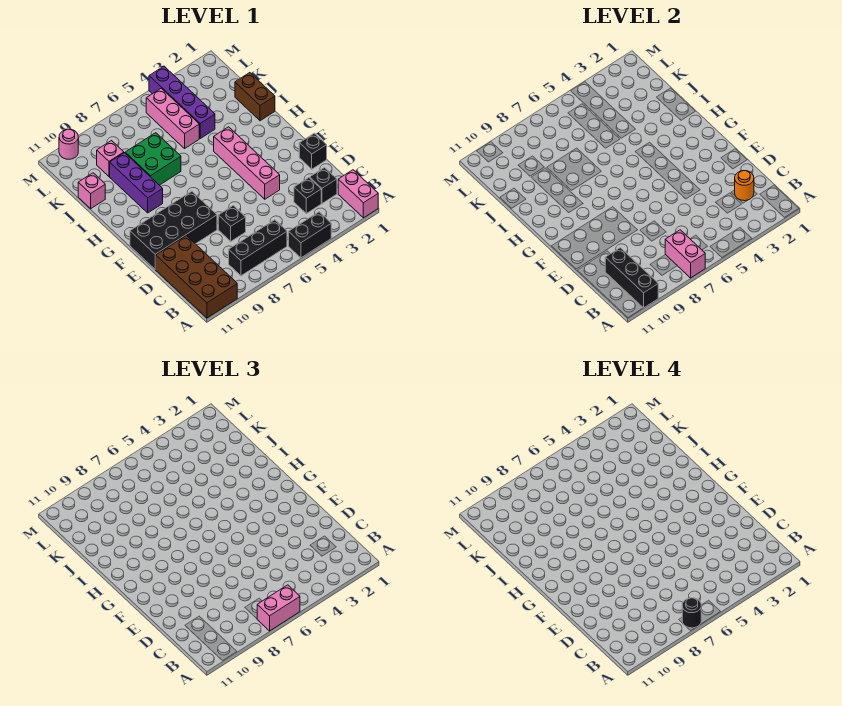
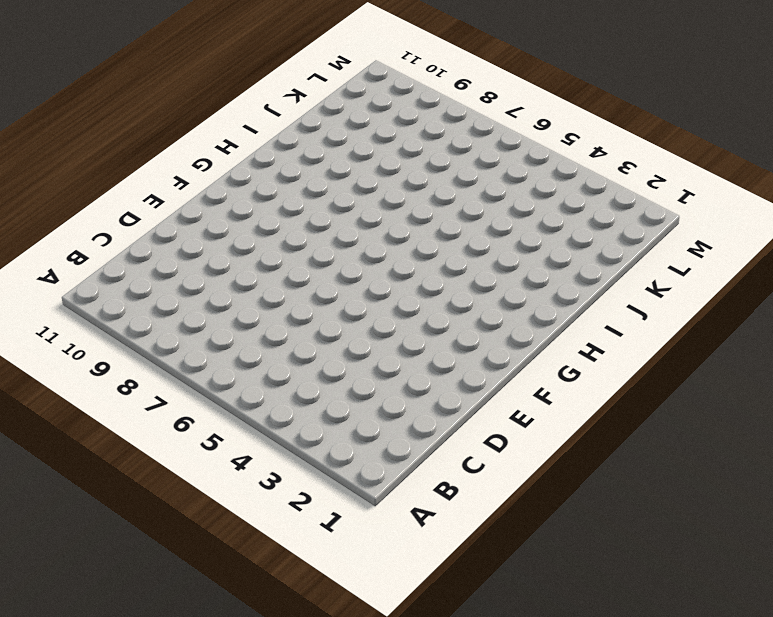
none -> pink 1x2 brick [338,170,378,218]
none -> black 1x2 brick [289,212,331,258]
none -> brown 2x4 brick [156,236,237,318]

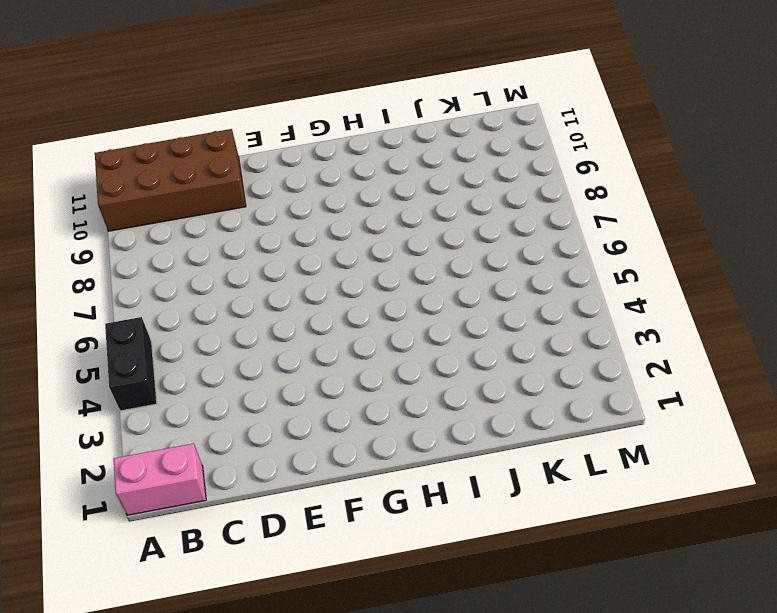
none -> black 1x3 brick [229,220,287,276]
none -> black 1x1 brick [310,168,337,203]
none -> black 1x1 brick [294,178,321,213]

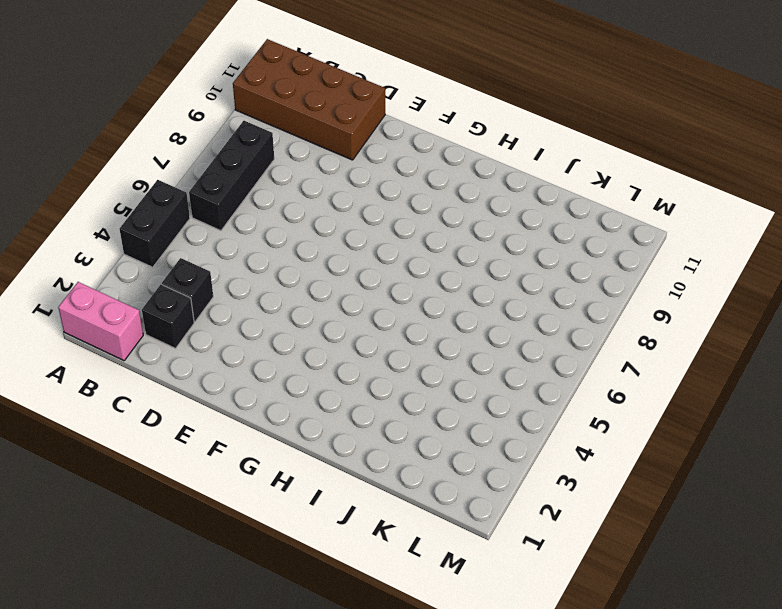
none -> black 1x1 brick [218,206,246,241]
none -> black 1x1 brick [299,133,327,169]
none -> pink 1x4 brick [214,127,280,199]

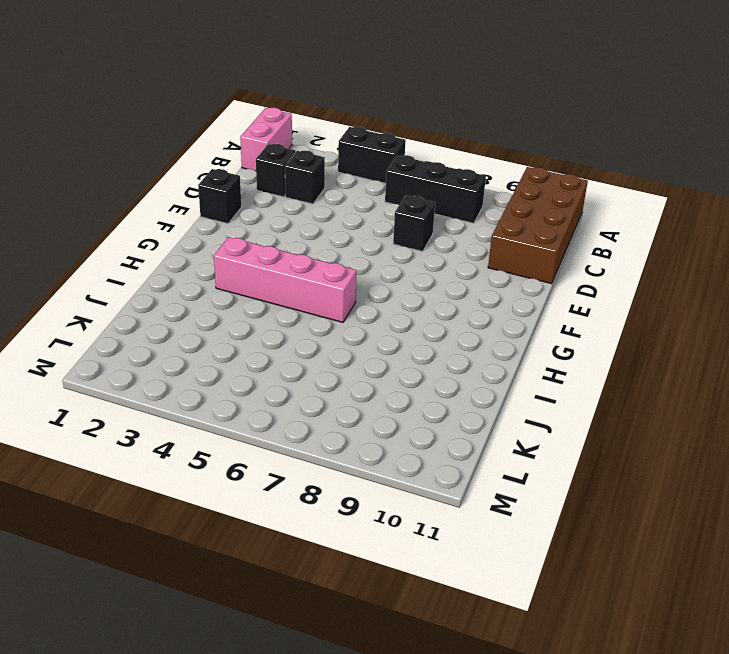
pink 1x4 brick [214,237,356,322] -> pink 1x4 brick turned to [214,127,280,199]
none -> black 2x4 brick [130,191,217,269]
none -> purple 1x3 brick [110,153,163,213]
none -> brown 1x2 brick [235,73,275,121]

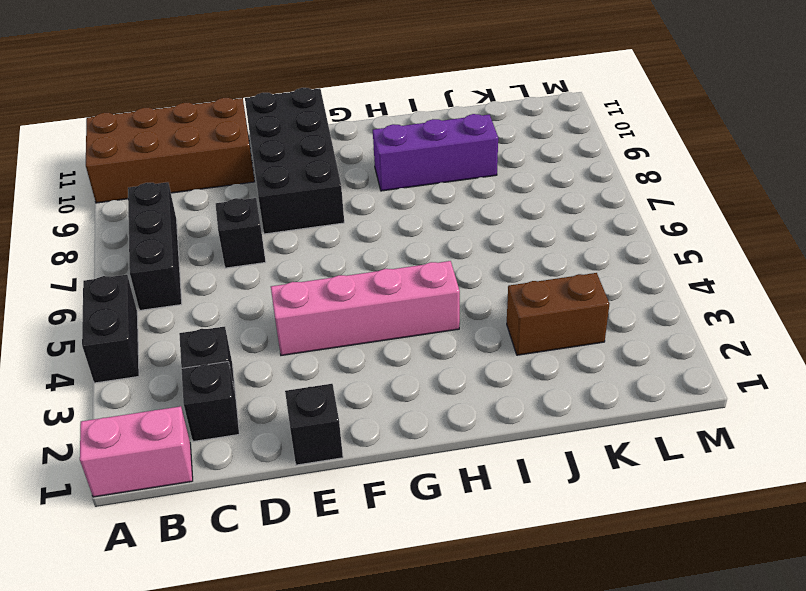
brown 1x2 brick [507,273,609,355] -> brown 1x2 brick moved to [235,73,275,121]
none -> green 2x2 brick [125,133,181,185]
none -> purple 1x4 brick [149,66,215,138]
none -> pink 1x3 brick [146,88,199,148]

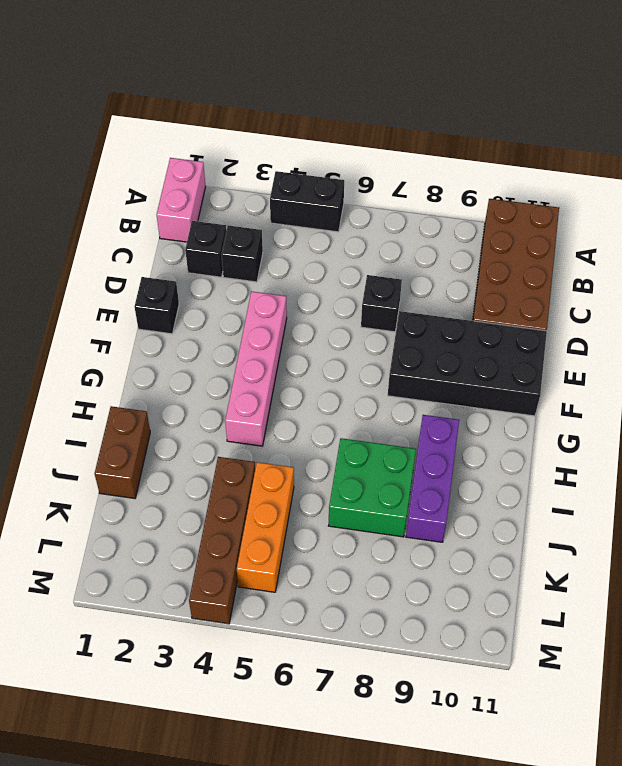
brown 1x4 brick [189,457,255,624] -> purple 1x4 brick [149,66,215,138]
orange 1x3 brick [237,462,294,592] -> pink 1x3 brick [146,88,199,148]
none -> black 1x3 brick [229,220,287,276]
none -> pink 1x1 brick [78,173,105,209]
none -> pink 1x1 brick [97,141,124,176]

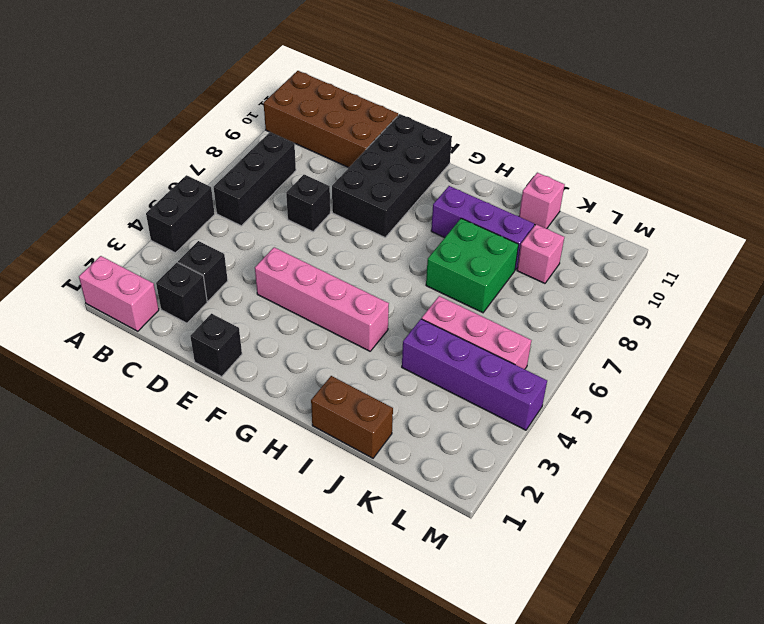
none -> pink 1x1 round brick [59,129,78,159]
none -> pink 1x2 brick [665,230,705,278]
none -> black 1x3 brick [605,248,658,308]

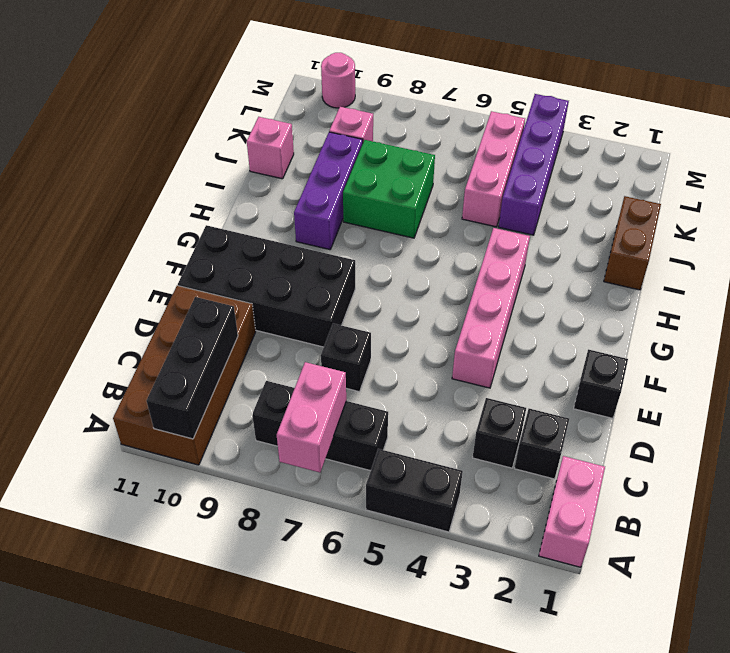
none -> orange 1x1 round brick [735,171,754,201]
none -> pink 1x2 brick [257,585,300,631]
none -> black 1x1 round brick [682,598,701,628]

